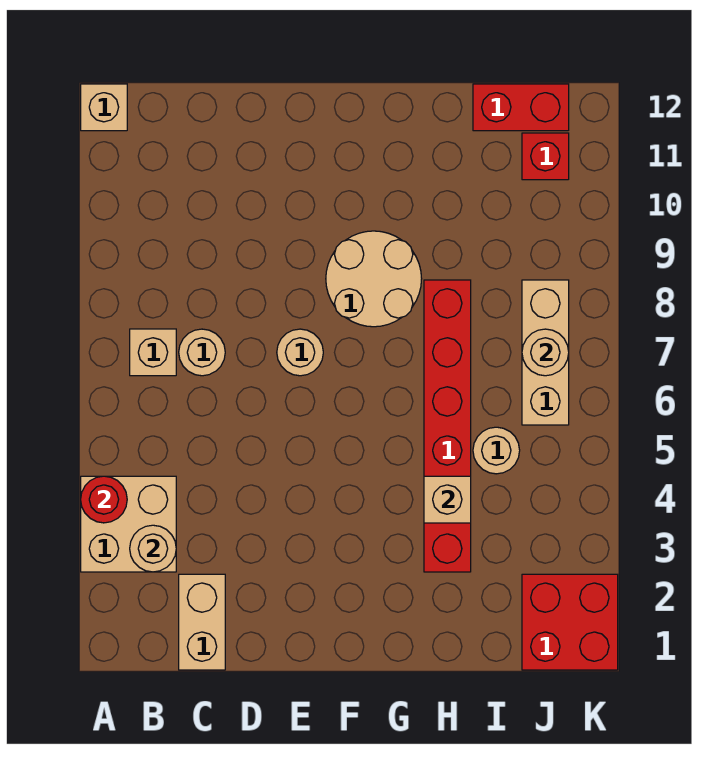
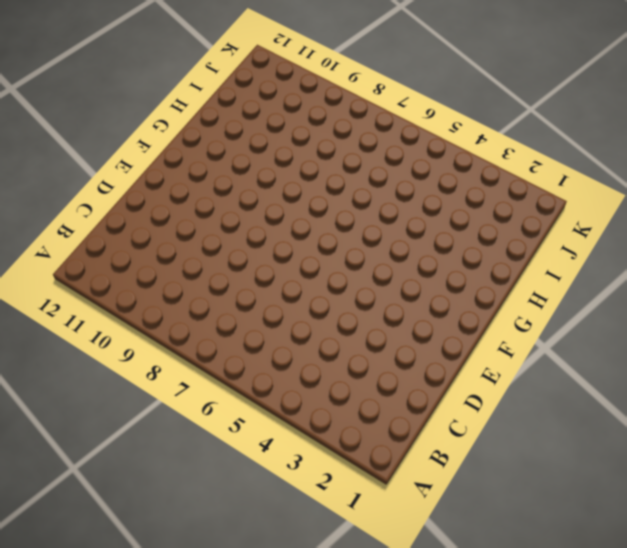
none -> tan 2x2 brick [81,476,176,572]
none -> tan 1x1 brick [81,84,127,131]
none -> tan 1x1 brick [130,329,176,376]

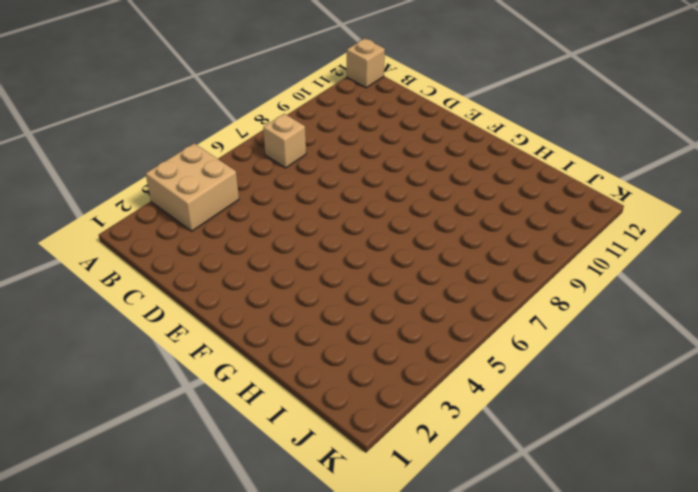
none -> tan 1x2 brick [179,574,225,670]
none -> tan 1x1 round brick [179,329,225,376]
none -> tan 1x1 round brick [277,329,323,376]

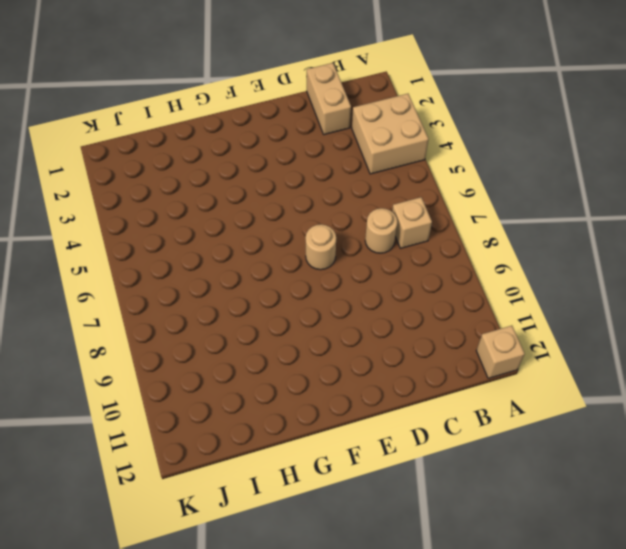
none -> tan 2x2 round brick [326,231,422,327]
none -> red 1x6 brick [424,280,471,572]
none -> tan 1x1 round brick [473,427,520,474]

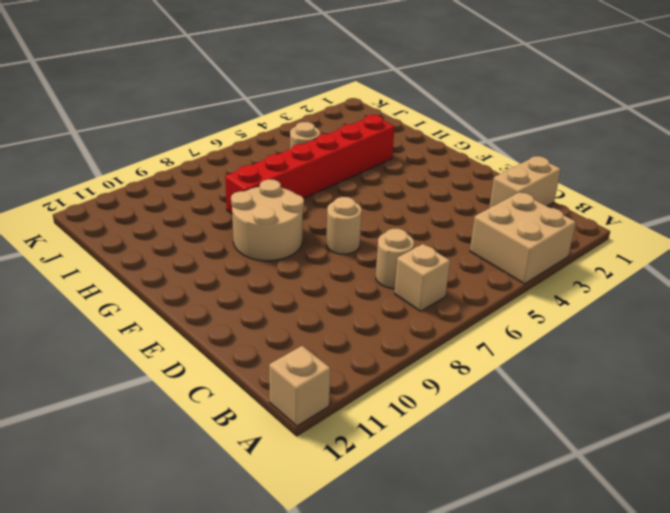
none -> red 1x2 brick [473,84,569,131]
none -> red 2x2 brick [522,574,618,670]
none -> tan 1x3 brick [522,280,569,425]

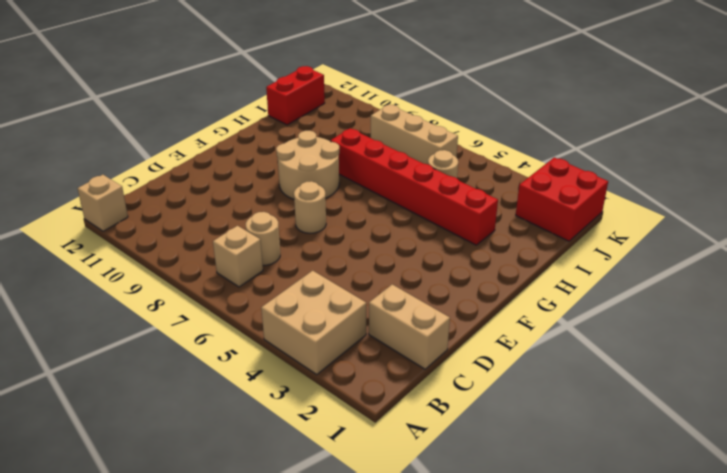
none -> red 1x1 brick [522,133,569,180]
none -> red 1x1 round brick [81,476,127,523]
none -> tan 1x1 round brick [130,525,176,572]

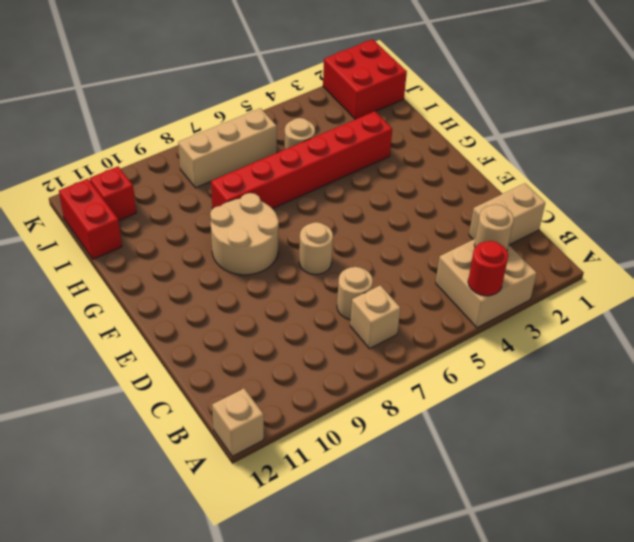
none -> tan 1x1 brick [424,476,471,523]
none -> tan 1x1 round brick [522,329,569,376]

